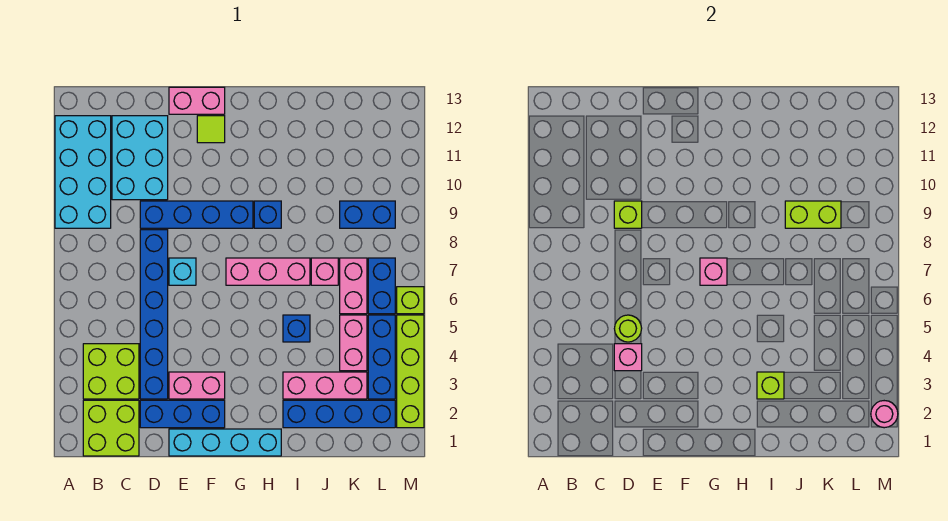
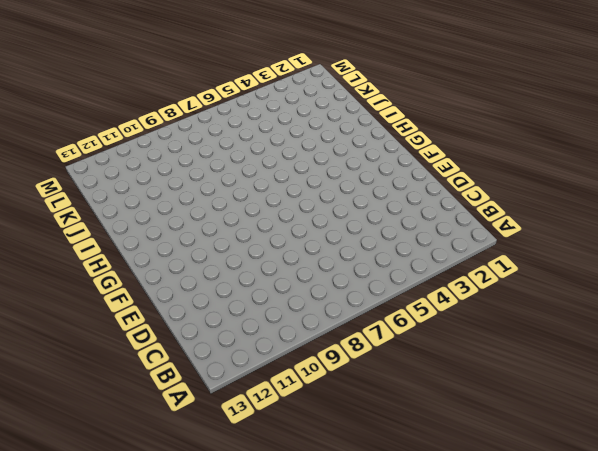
none -> cyan 2x4 brick [55,116,111,228]
none -> lime 2x2 brick [83,400,139,456]
none -> lime 2x2 brick [83,344,139,399]
none -> cyan 2x3 brick [112,116,168,200]

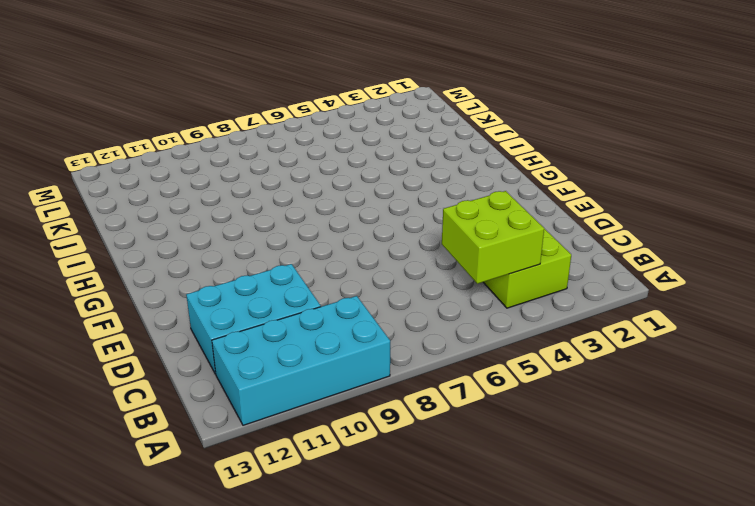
lime 2x2 brick [442,191,544,284] -> lime 2x2 brick moved to [83,400,139,456]
none -> blue 1x3 brick [140,400,225,428]
none -> blue 1x6 brick [140,230,168,399]
none -> blue 1x4 brick [140,201,253,228]
none -> cyan 1x4 brick [169,429,281,456]

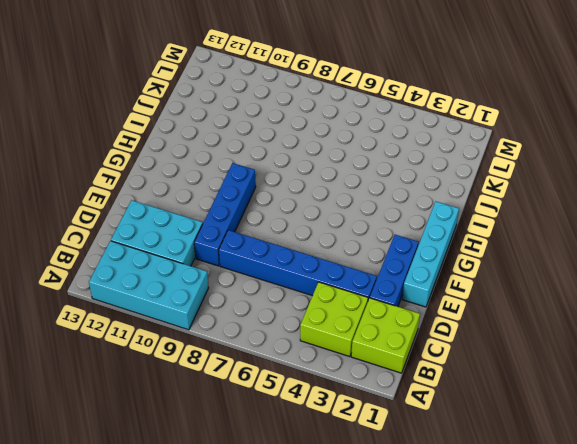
none -> pink 1x2 brick [169,372,225,399]
none -> cyan 1x1 brick [169,258,196,285]
none -> pink 1x2 brick [169,87,225,114]
none -> lime 1x1 tile [197,116,225,143]

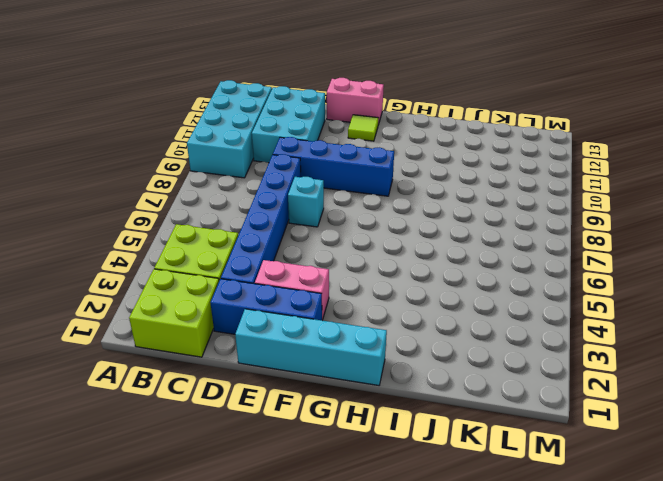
none -> pink 1x3 brick [226,258,310,285]
none -> blue 1x1 brick [254,201,281,228]
none -> blue 1x4 brick [283,400,395,428]
none -> pink 1x3 brick [283,372,367,399]

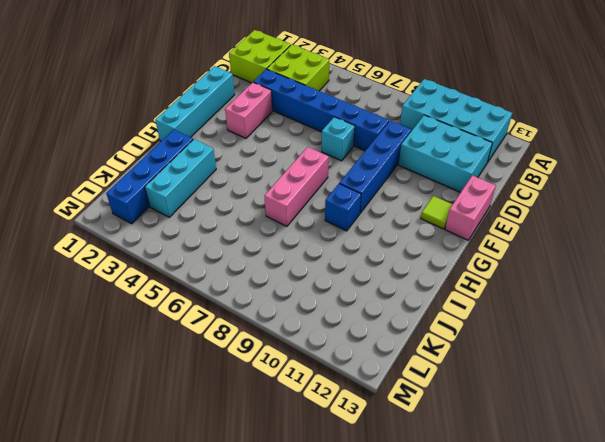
cyan 1x3 brick [145,139,216,217] -> pink 1x3 brick [283,372,367,399]
none -> blue 1x3 brick [140,400,225,428]
none -> blue 1x1 brick [283,315,310,342]
none -> pink 1x1 brick [311,258,338,285]
none -> pink 1x2 brick [340,315,367,371]

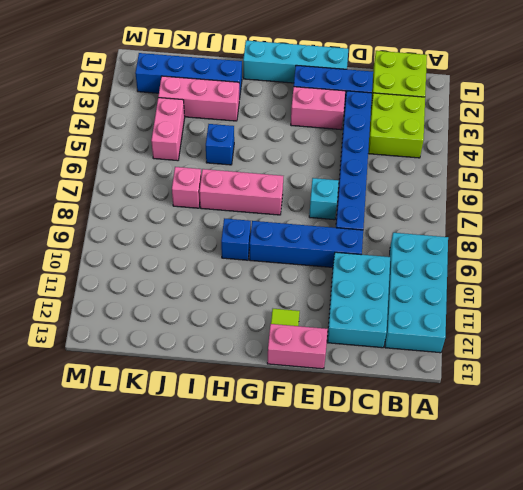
none -> pink 1x2 brick [340,258,367,314]
none -> blue 1x2 brick [340,201,395,228]
none -> blue 1x3 brick [368,315,395,399]
none -> blue 1x2 brick [368,258,395,314]

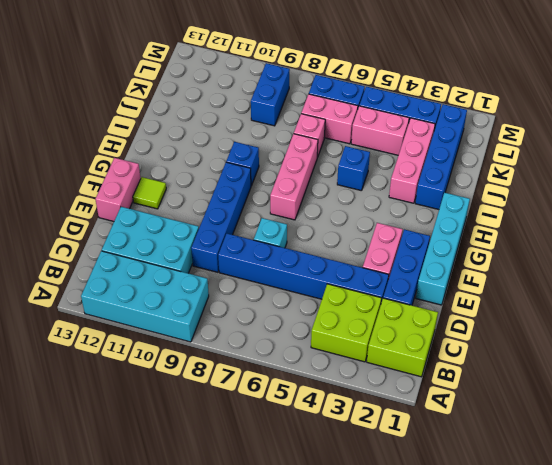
none -> lime 1x4 brick [397,315,424,428]
none -> lime 1x1 brick [397,287,424,314]
none -> pink 1x1 brick [614,344,642,371]
none -> lime 1x1 round brick [614,315,642,342]

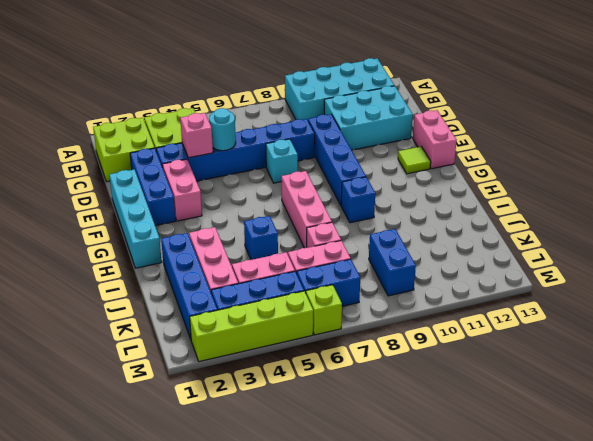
cyan 1x1 round brick [209,108,236,151] -> lime 1x1 round brick [614,315,642,342]
none -> lime 1x1 brick [614,201,642,228]
none -> pink 1x1 brick [700,258,727,285]
none -> lime 1x1 brick [757,372,784,399]
none -> lime 1x2 brick [785,201,841,228]

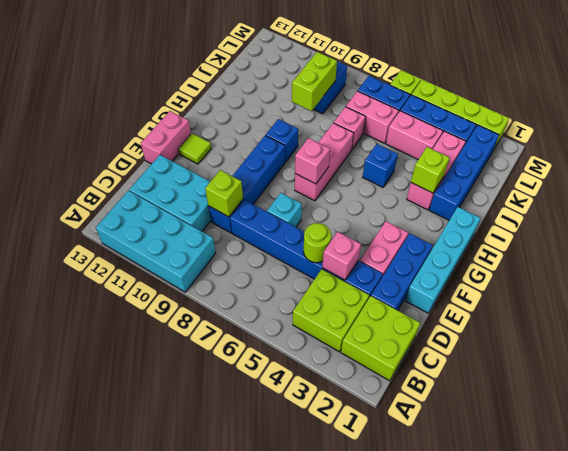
none -> pink 1x1 round brick [871,401,898,428]

